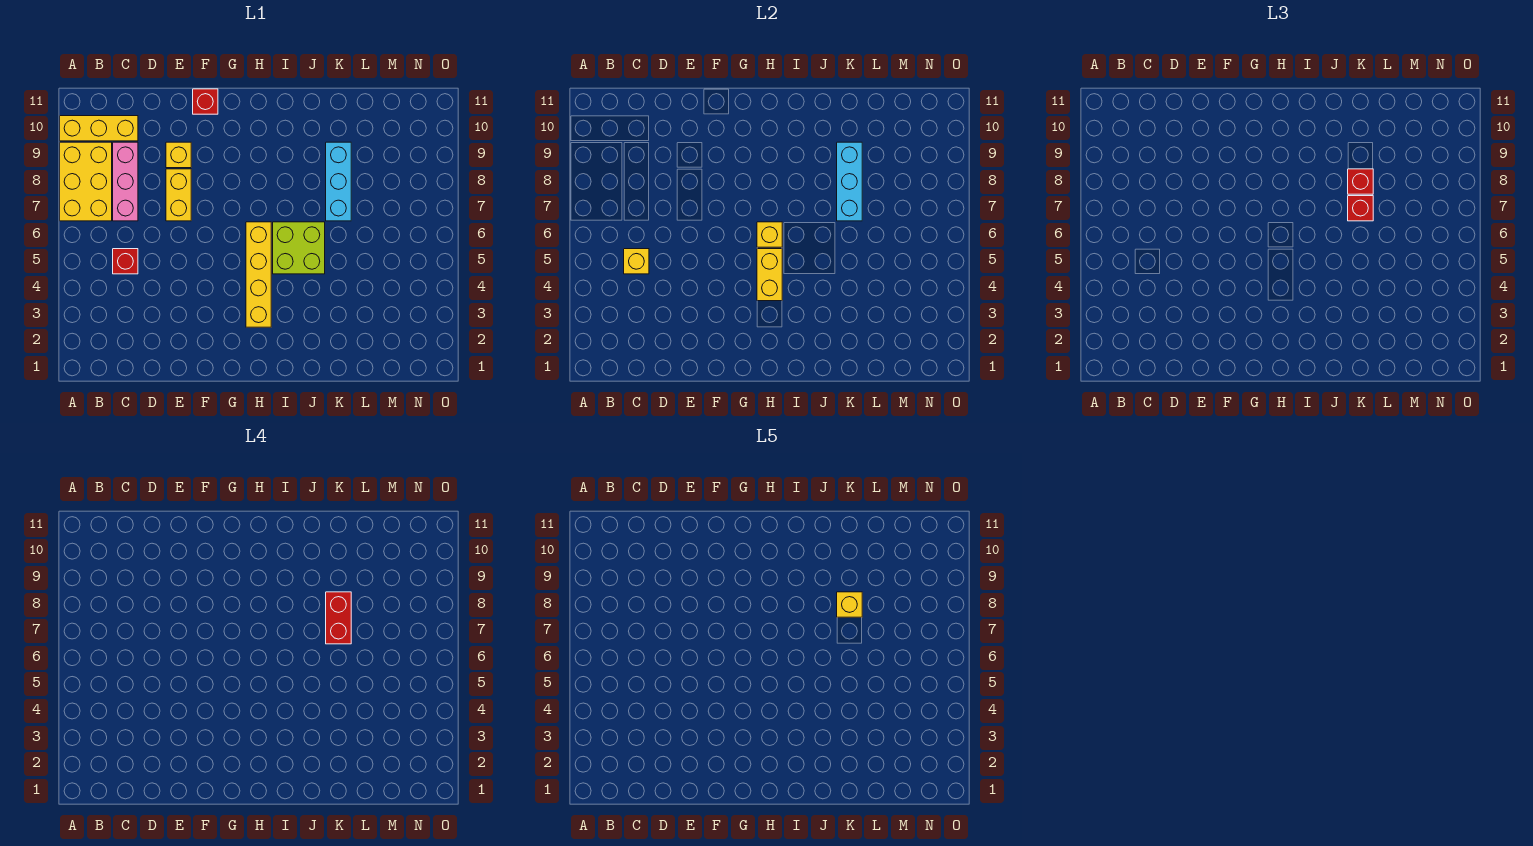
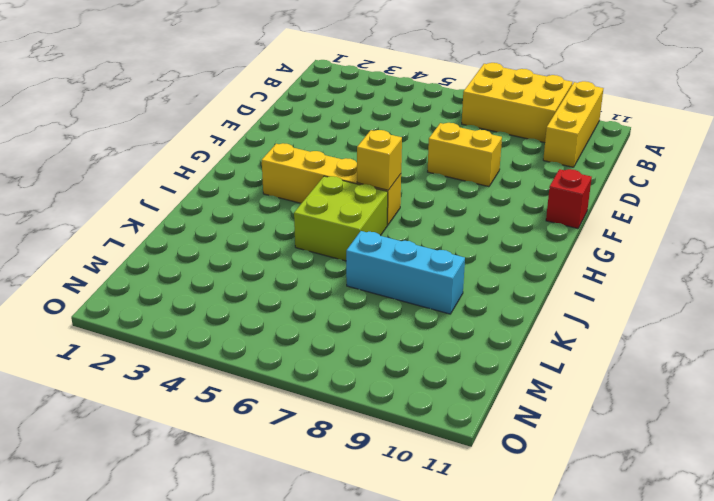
none -> red 1x1 brick [113,249,138,274]
none -> pink 1x3 brick [113,142,138,221]
none -> yellow 1x1 brick [166,142,191,168]

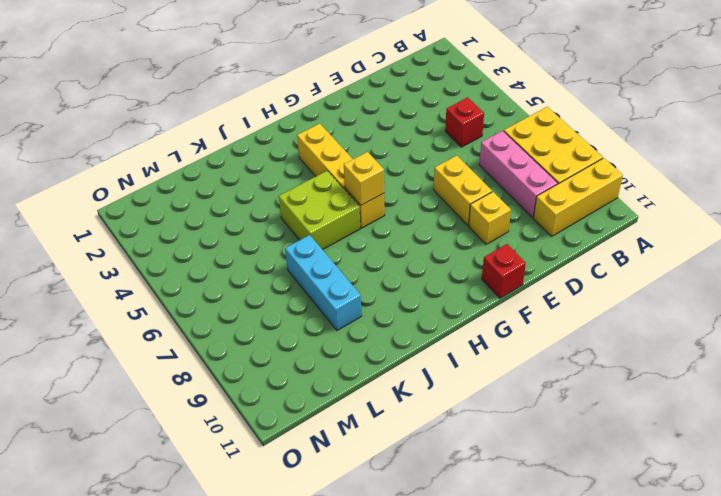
none -> yellow 1x1 brick [624,249,649,274]
none -> yellow 1x2 brick [757,249,782,301]
none -> cyan 1x3 brick [837,142,862,221]

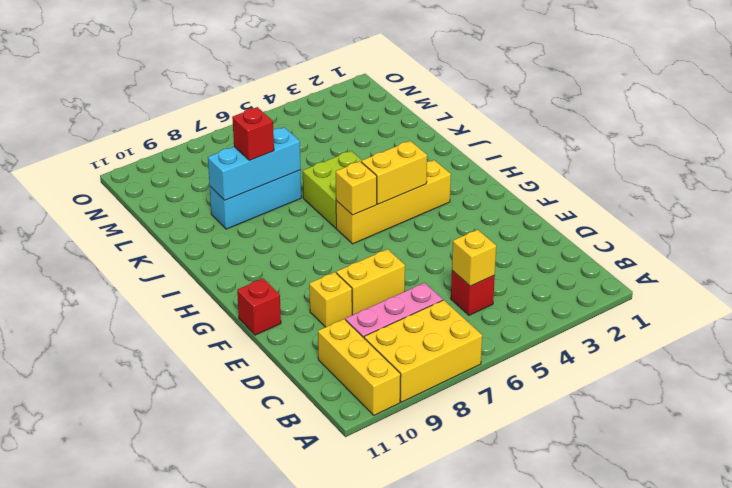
none -> red 1x1 brick [1348,196,1373,221]
none -> red 1x2 brick [326,592,351,644]
none -> yellow 1x1 brick [837,592,862,617]

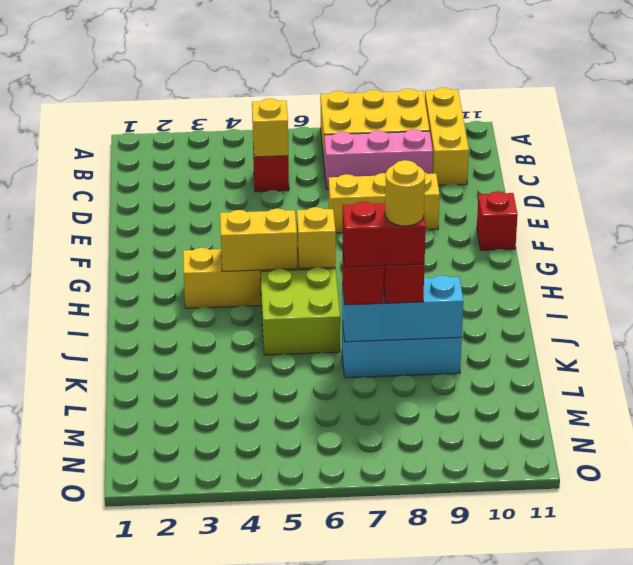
yellow 1x1 round brick [385,160,425,226] -> yellow 1x1 brick [837,592,862,617]

